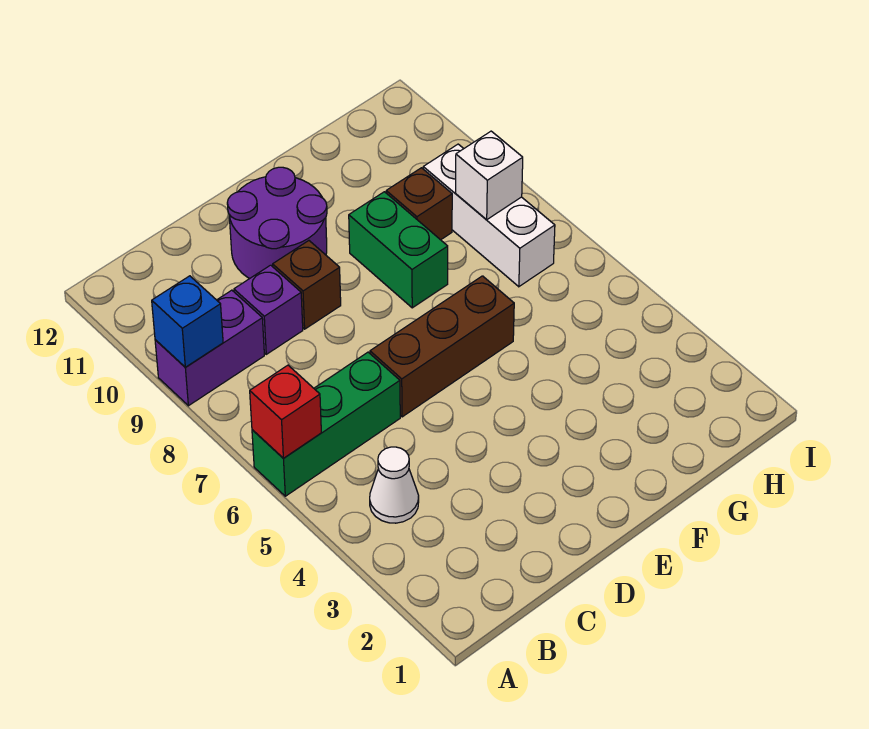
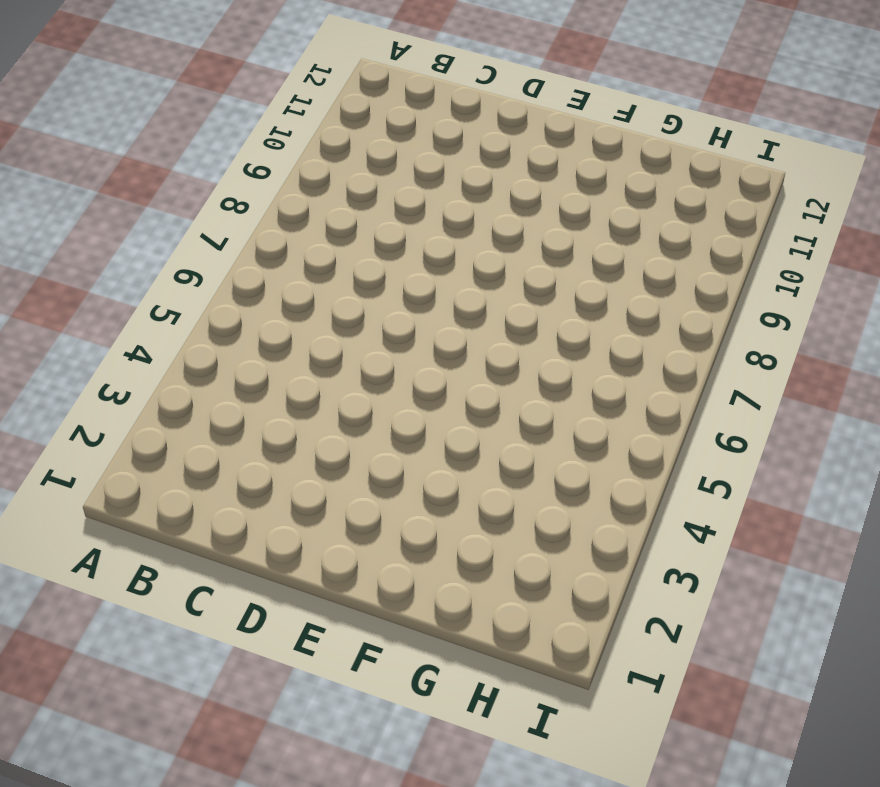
none -> green 1x3 brick [252,352,400,496]
none -> purple 1x2 brick [155,290,264,406]
none -> white 1x1 cone [370,447,419,523]

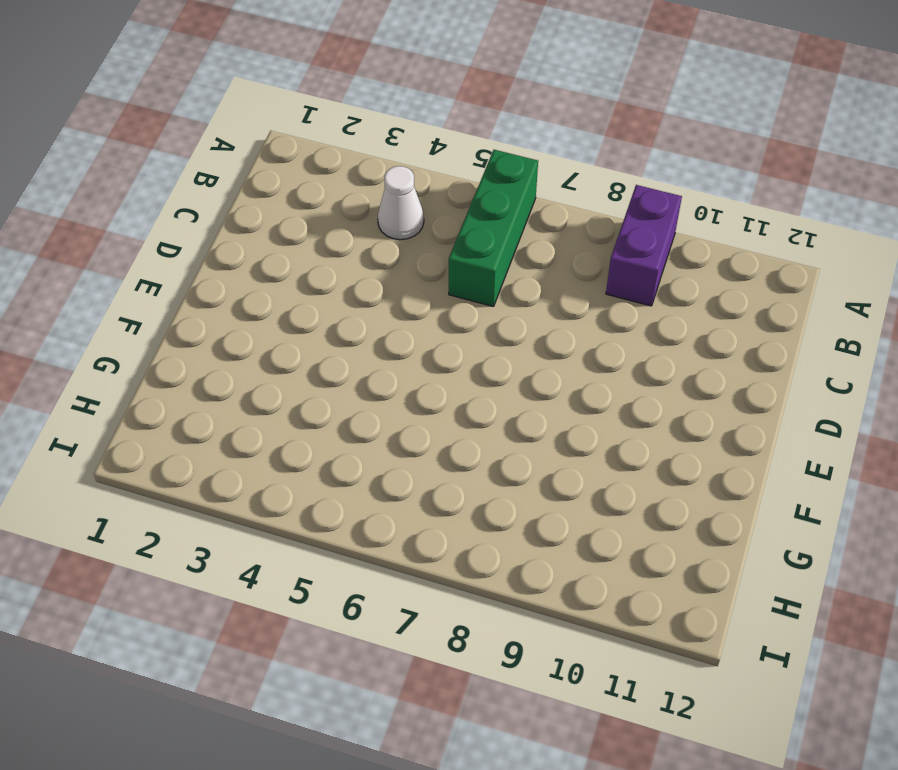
none -> purple 1x1 brick [234,265,303,354]
none -> brown 1x3 brick [370,276,514,417]
none -> brown 1x1 brick [273,241,341,329]

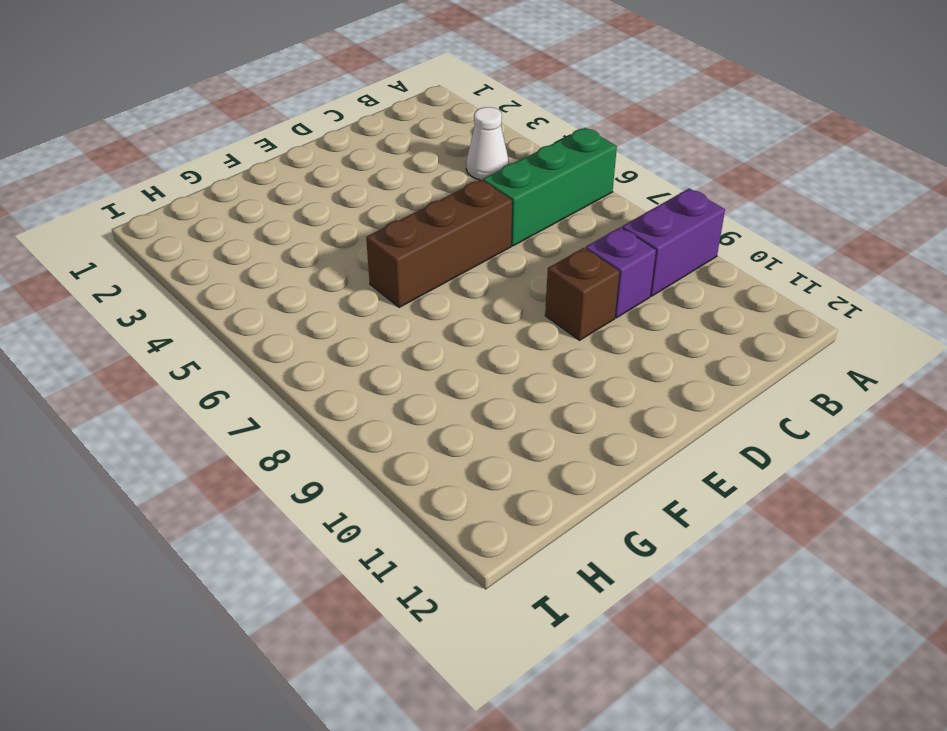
none -> purple 2x2 round brick [227,167,327,279]
none -> green 1x2 brick [349,192,448,308]
none -> brown 1x1 brick [386,168,452,240]

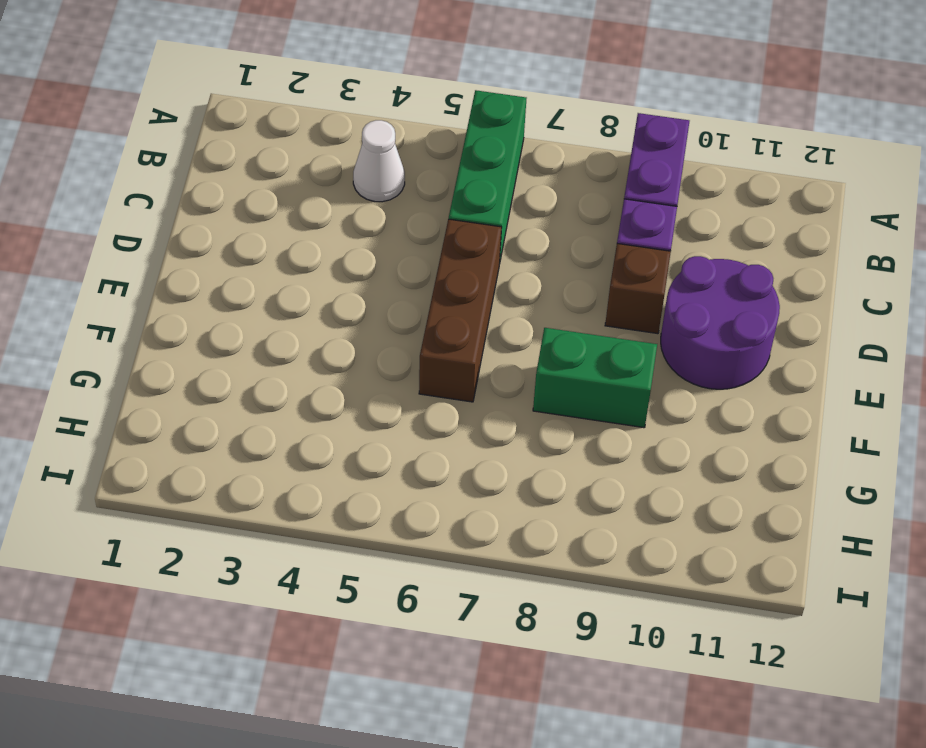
none -> brown 1x1 brick [386,168,452,240]
none -> white 1x3 brick [423,144,555,287]
none -> red 1x1 brick [250,365,321,458]

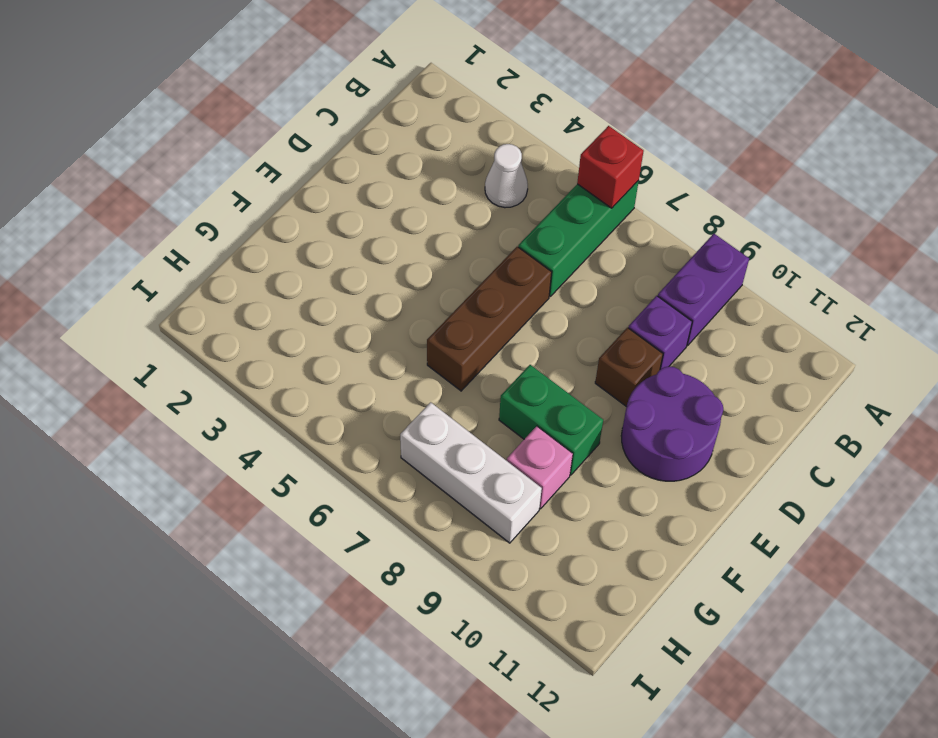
pink 1x1 brick [507,426,573,509] -> brown 1x1 brick [386,168,452,240]
none -> blue 1x1 brick [152,276,223,367]
none -> white 1x1 brick [456,131,523,220]

